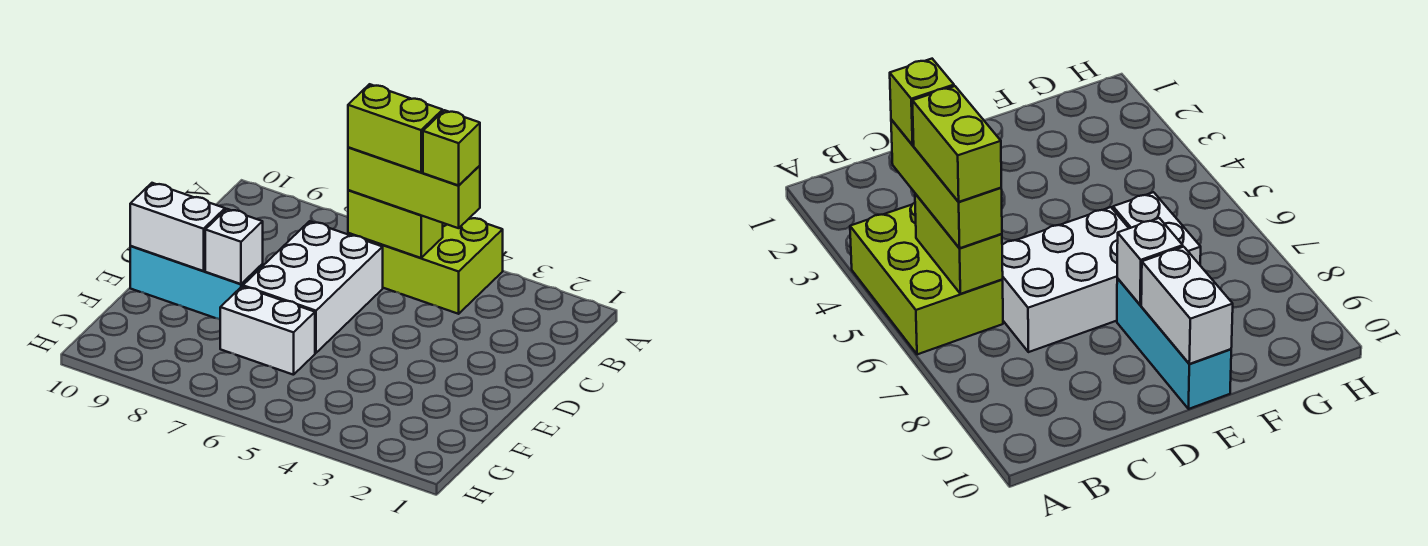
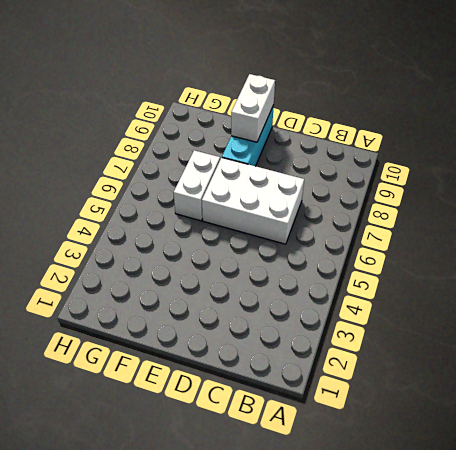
none -> lime 2x3 brick [348,218,503,314]
none -> lime 1x2 brick [348,190,443,258]

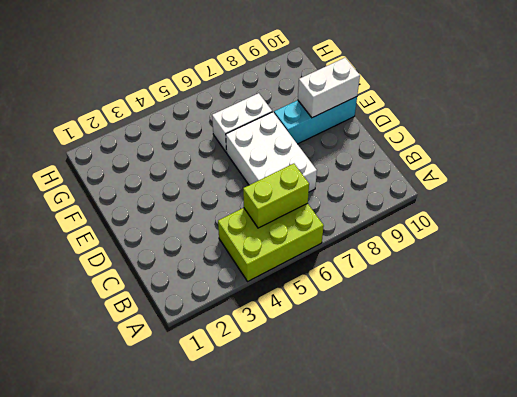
none -> white 1x1 brick [205,209,263,284]
none -> lime 1x3 brick [348,147,480,228]

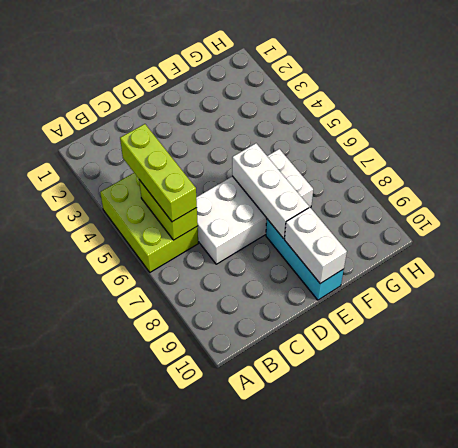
white 1x3 brick [232,143,309,239] -> white 1x1 brick [205,209,263,284]
none -> lime 1x1 brick [423,110,480,185]
none -> lime 1x2 brick [348,84,443,172]

